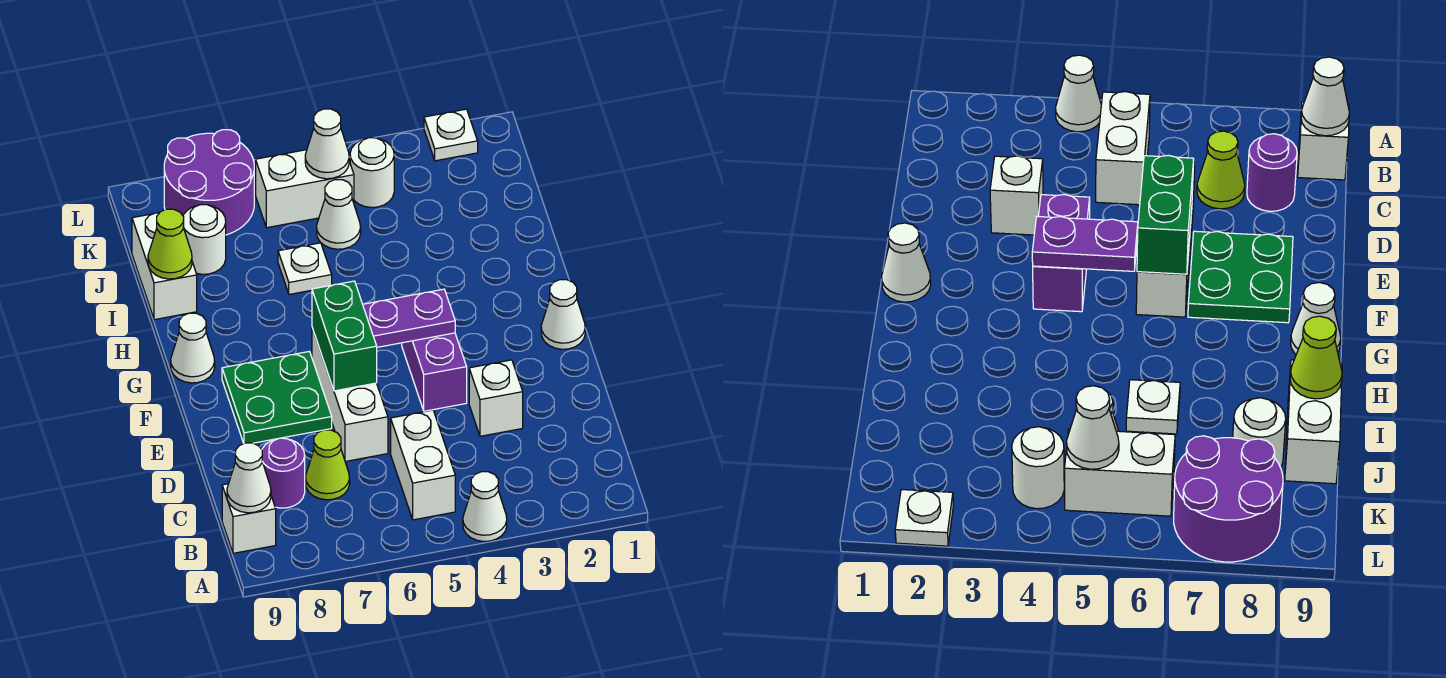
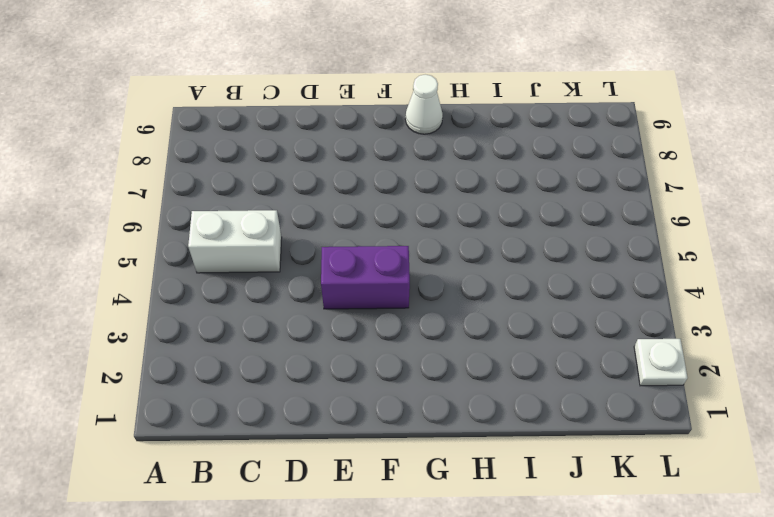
none -> white 1x1 cone [463,472,507,541]
none -> white 1x1 brick [222,484,276,553]
none -> lime 1x1 cone [306,430,350,500]

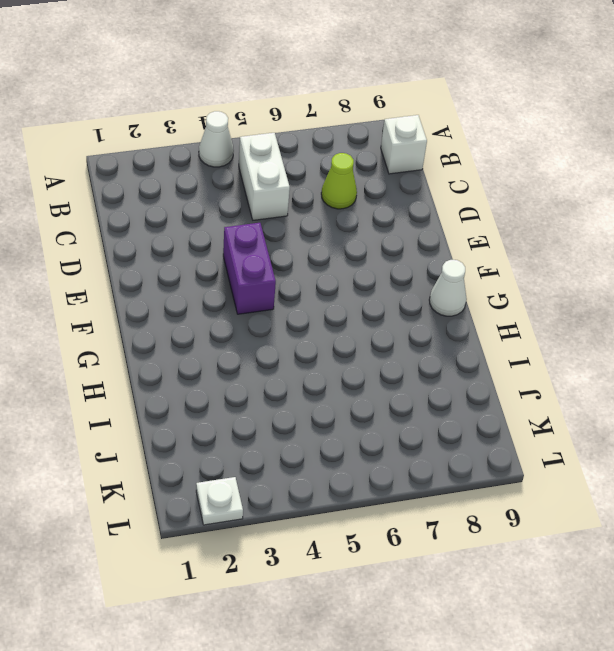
none -> purple 1x1 round brick [262,438,305,508]
none -> white 1x1 brick [469,360,523,436]
none -> white 1x3 brick [312,328,388,462]

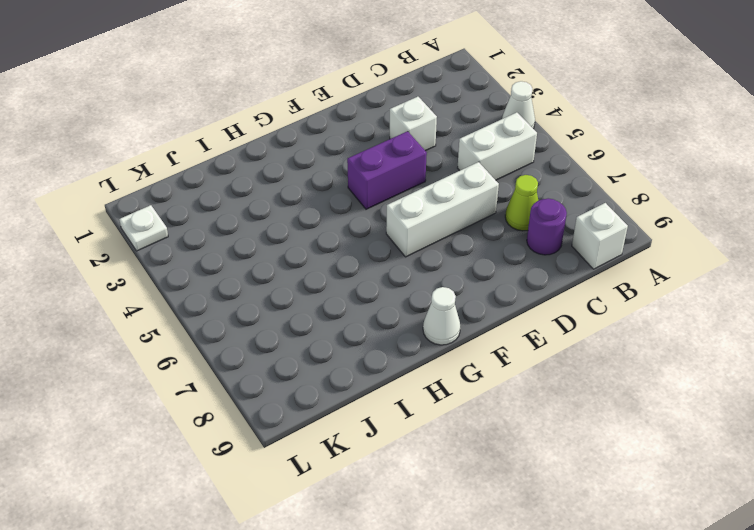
none -> green 2x2 plate [222,351,332,443]
none -> white 1x1 cone [541,280,585,349]
none -> white 1x1 plate [278,243,332,294]

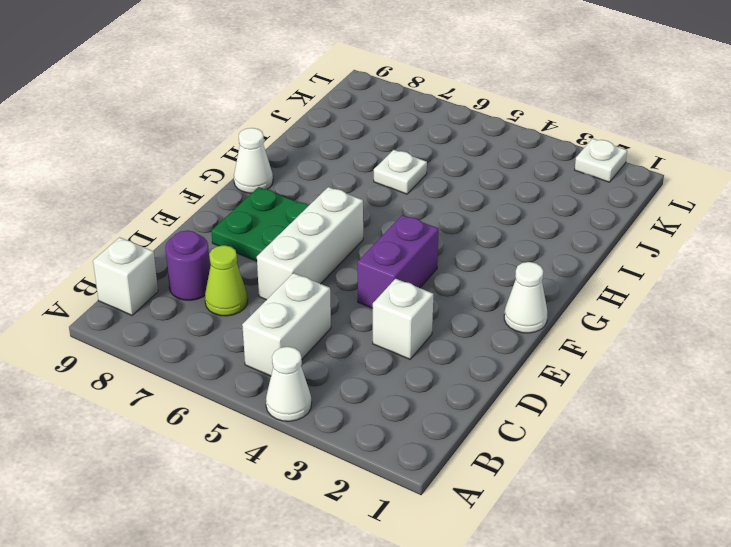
none -> white 1x2 brick [132,213,197,320]
none -> white 1x1 cone [317,180,361,249]
none -> white 1x1 round brick [183,205,226,274]

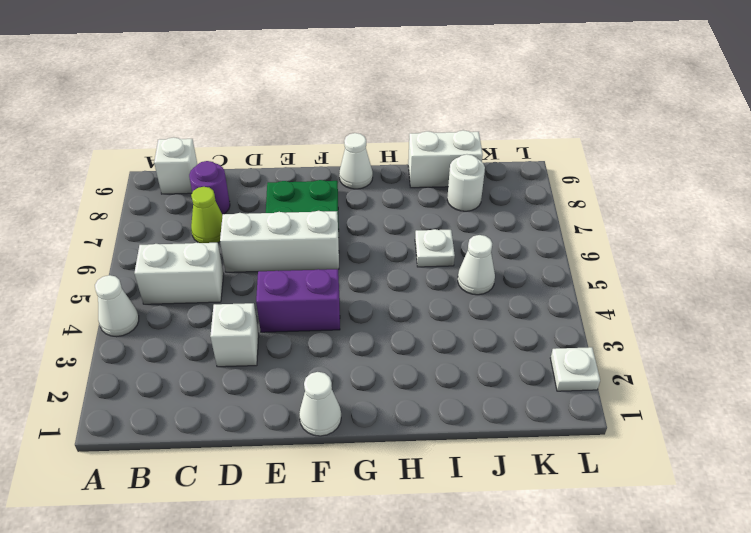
none -> white 1x1 round brick [350,138,394,207]
none -> white 1x2 brick [256,150,354,228]
none -> purple 2x2 round brick [164,130,254,235]

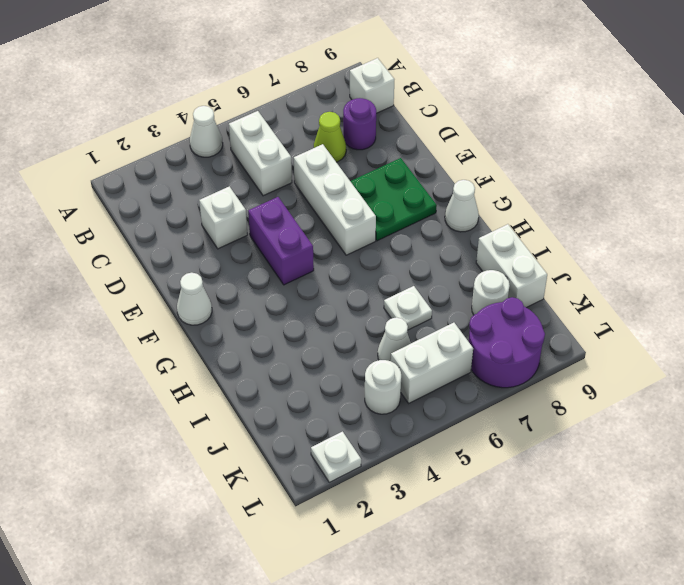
none -> white 1x1 cone [227,443,271,513]
none -> green 1x2 brick [312,281,377,391]
none -> purple 1x2 plate [363,289,455,347]

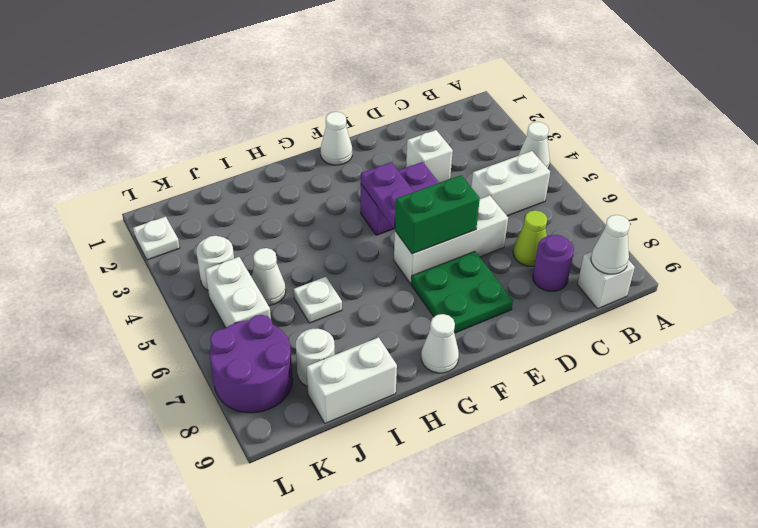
none -> lime 1x1 cone [148,209,192,279]
none -> white 1x1 cone [305,109,349,179]

